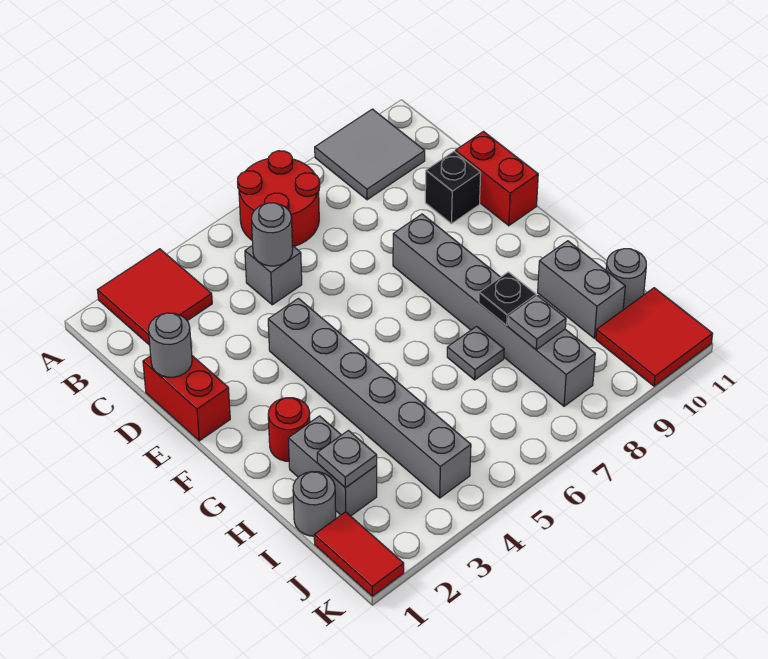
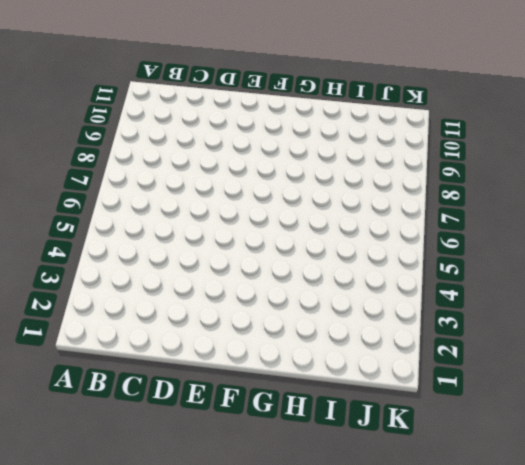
none -> red 2x2 tile [98,249,212,345]
none -> red 2x2 round brick [237,151,320,246]
none -> grey 2x2 tile [315,109,425,200]

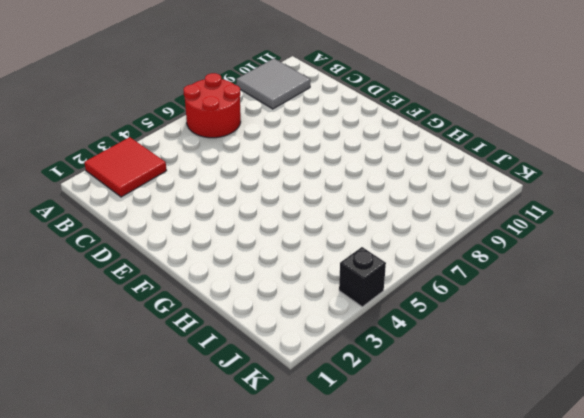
black 1x1 brick [339,247,386,307] -> black 1x1 brick moved to [425,152,481,224]
none -> grey 1x1 brick [245,245,302,305]
none -> red 1x2 brick [143,356,230,441]
none -> red 1x2 brick [455,132,538,226]

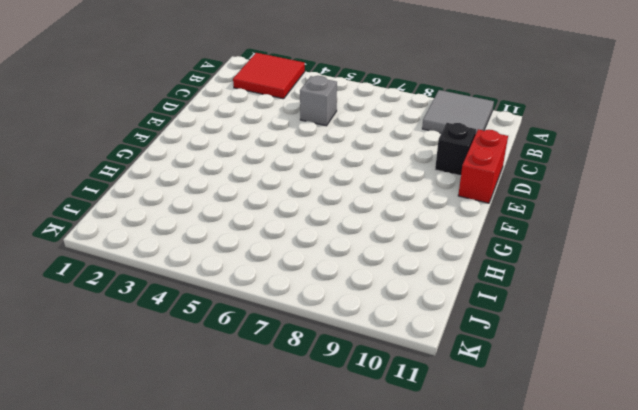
none -> red 2x2 round brick [237,151,320,246]
none -> red 1x2 brick [143,356,230,441]
none -> grey 1x6 brick [268,298,471,498]

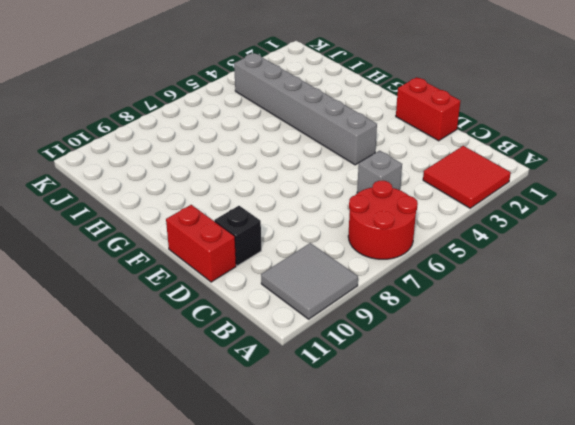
none -> grey 1x6 brick [393,214,595,406]
none -> red 1x1 round brick [268,398,310,461]
none -> grey 1x2 brick [288,416,377,516]

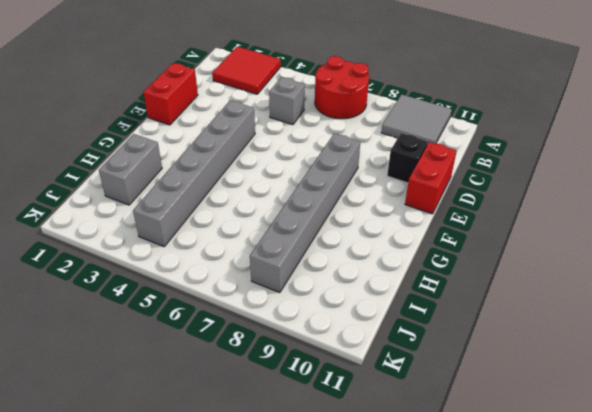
none -> red 1x1 round brick [268,398,310,461]
none -> grey 1x1 plate [447,326,504,380]
none -> grey 1x2 brick [538,241,625,338]

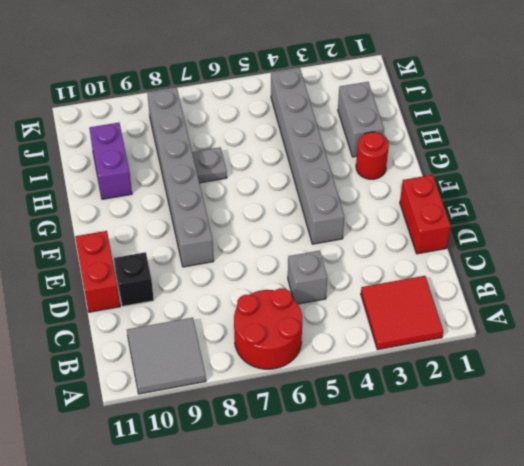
purple 1x2 brick [89,123,132,199] -> grey 1x2 brick [538,241,625,338]
none -> grey 1x1 round brick [293,472,336,536]
none -> grey 1x1 round brick [606,249,646,310]
none -> red 1x2 tile [314,512,404,596]

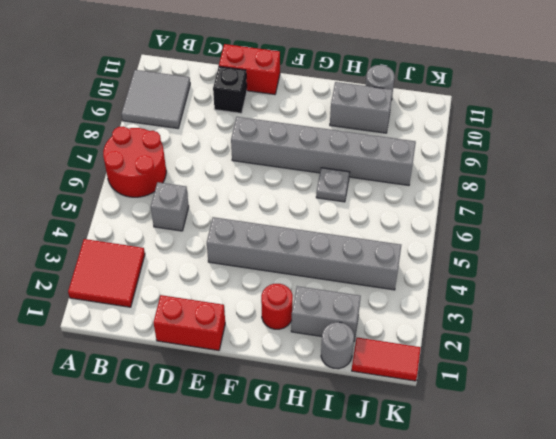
none -> red 2x2 tile [596,288,713,386]
none -> grey 1x1 round brick [251,203,293,266]
none -> grey 1x1 round brick [148,313,192,377]

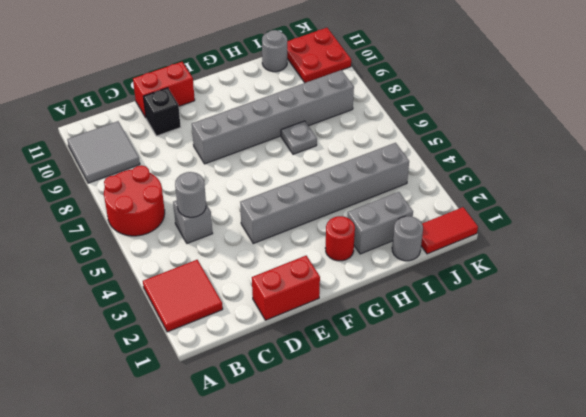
red 2x2 plate [287,28,351,83] -> red 2x2 tile [596,288,713,386]
none -> grey 1x2 brick [538,241,625,338]
none -> grey 1x1 round brick [148,313,192,377]
none -> black 1x1 plate [479,272,536,326]

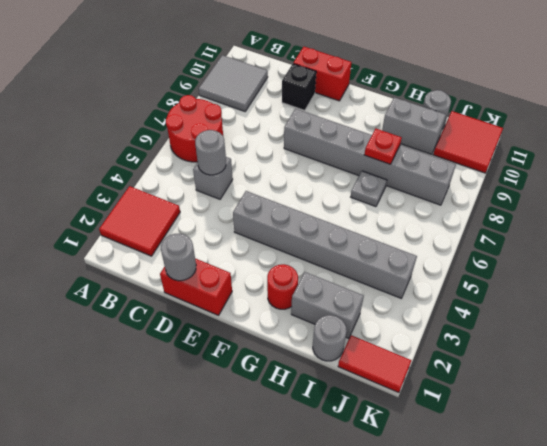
red 1x1 plate [364,129,402,164] -> black 1x1 plate [479,272,536,326]
none -> grey 1x1 plate [317,430,377,488]
none -> grey 1x1 plate [508,296,566,350]

